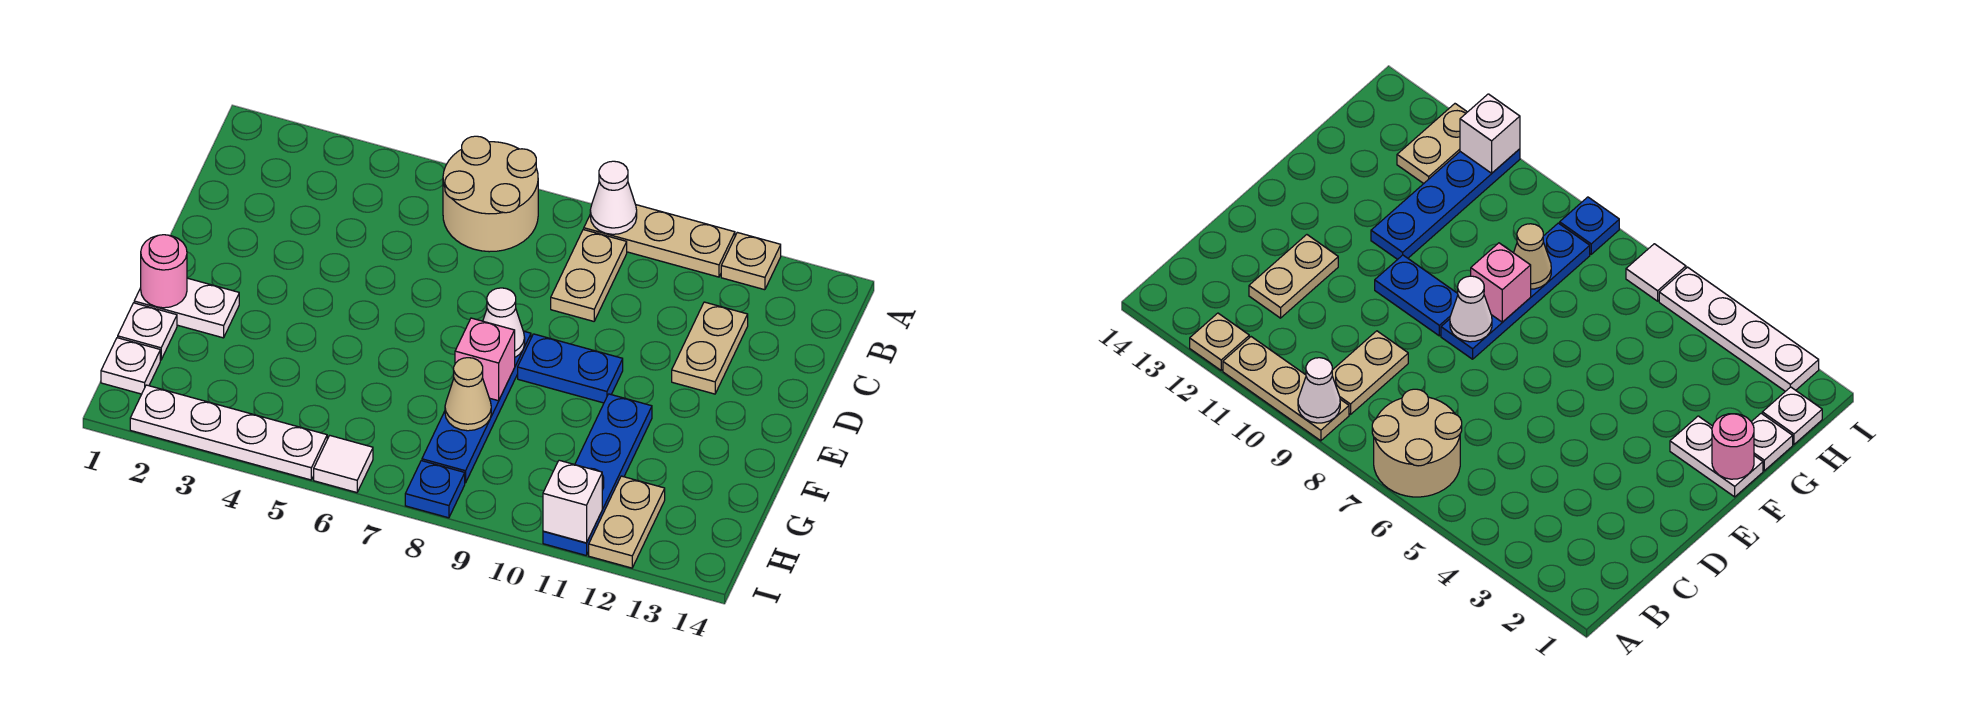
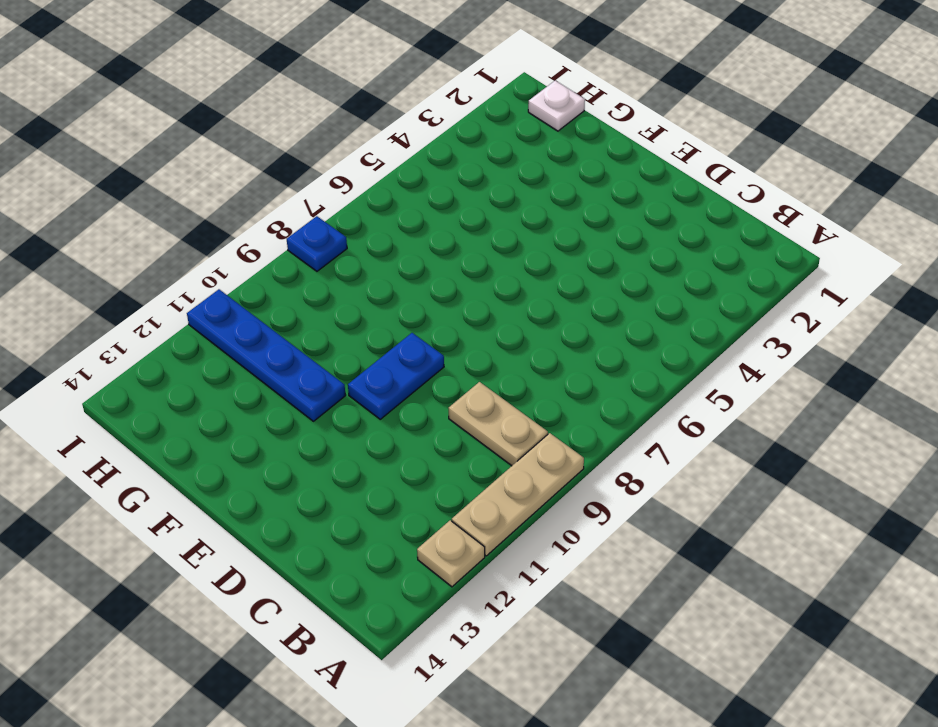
none -> tan 2x2 round brick [443,136,538,252]
none -> tan 1x2 plate [672,302,748,394]
none -> blue 1x4 plate [422,331,531,483]

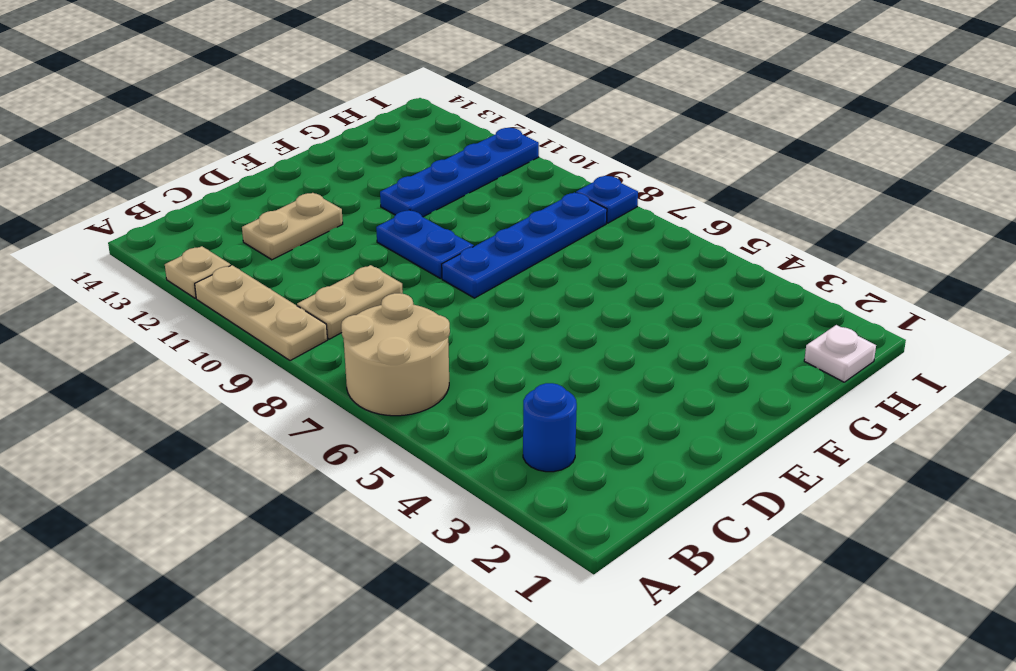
blue 1x1 round brick [523,383,577,472] -> none
none -> white 1x2 plate [134,278,239,338]
none -> white 1x1 plate [118,303,177,360]
none -> tan 1x2 plate [589,476,665,568]

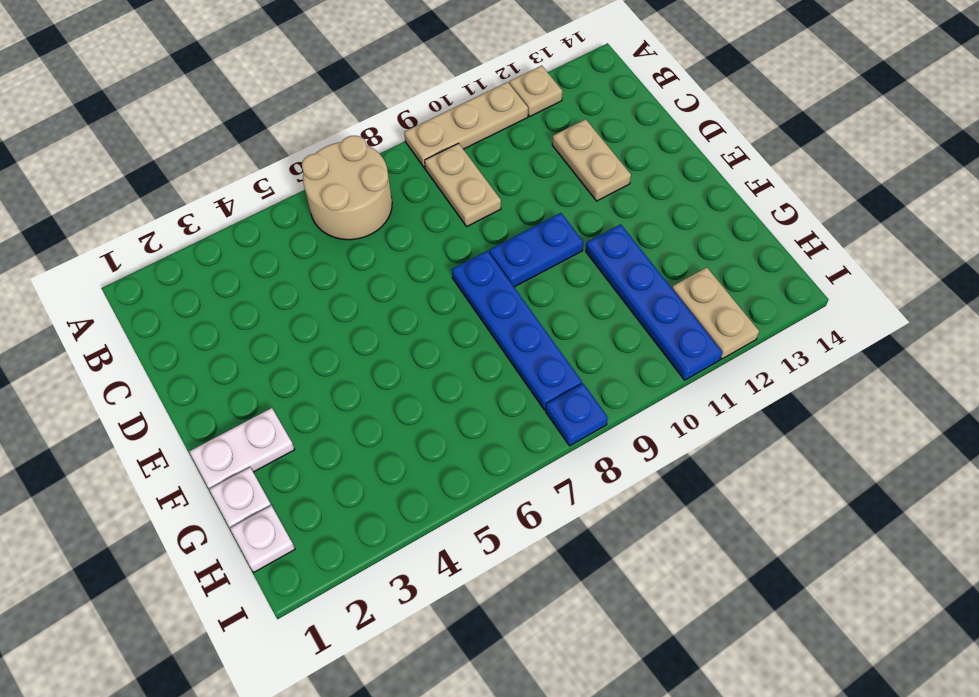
none -> white 1x4 plate [130,385,327,480]
none -> white 1x1 tile [314,436,373,493]
none -> white 1x1 cone [590,161,637,234]

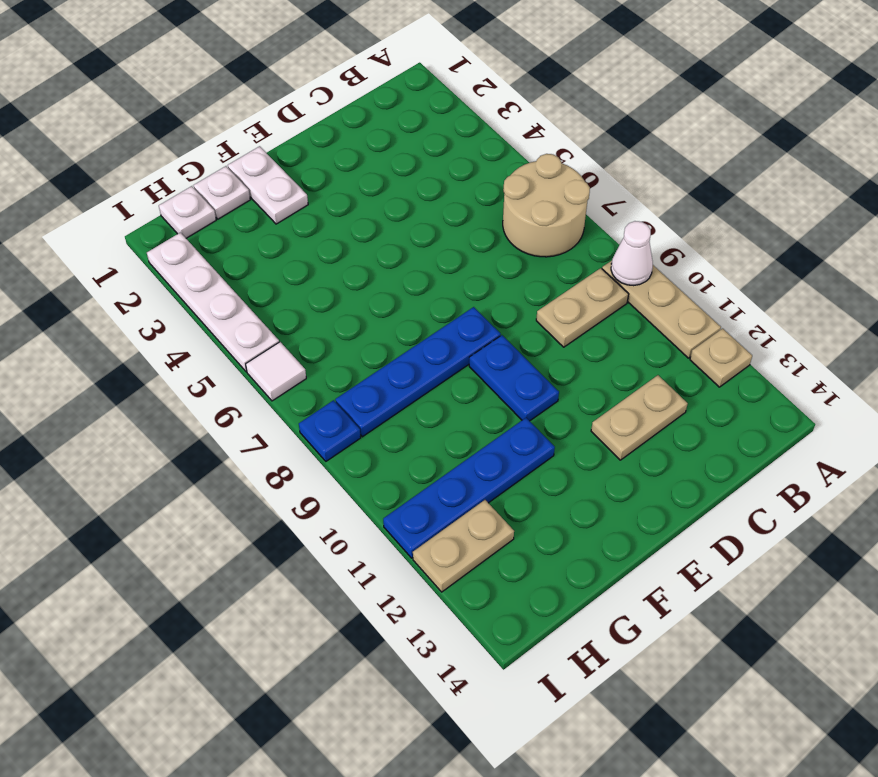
none -> white 1x1 cone [483,288,525,357]
none -> pink 1x1 round brick [141,235,187,308]
none -> pink 1x1 brick [455,318,515,401]

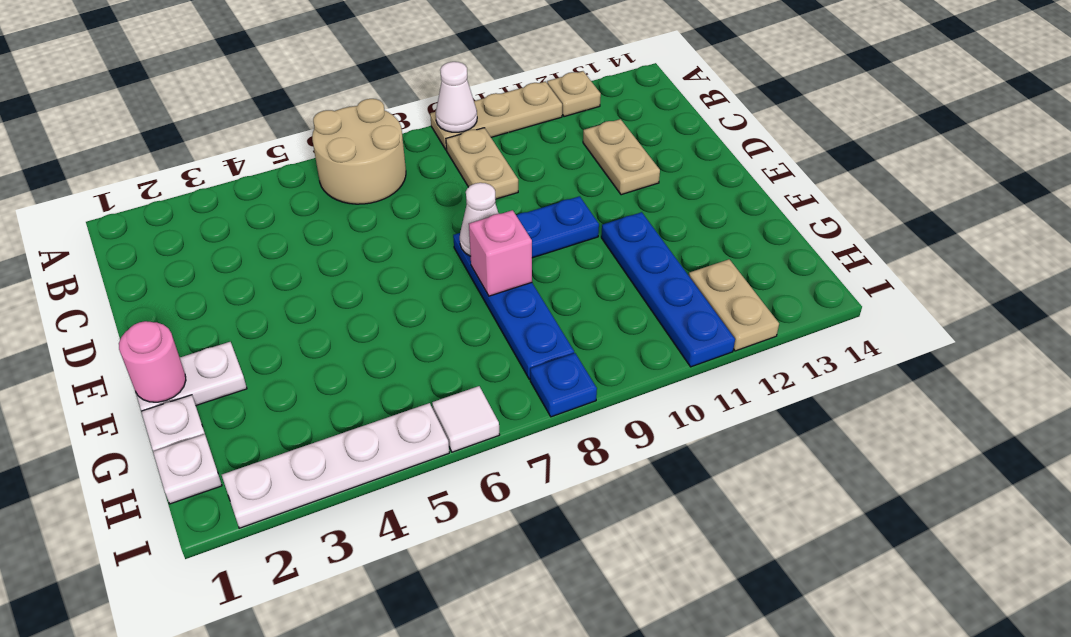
none -> tan 1x1 cone [445,358,491,431]
none -> white 1x1 brick [543,460,602,543]

